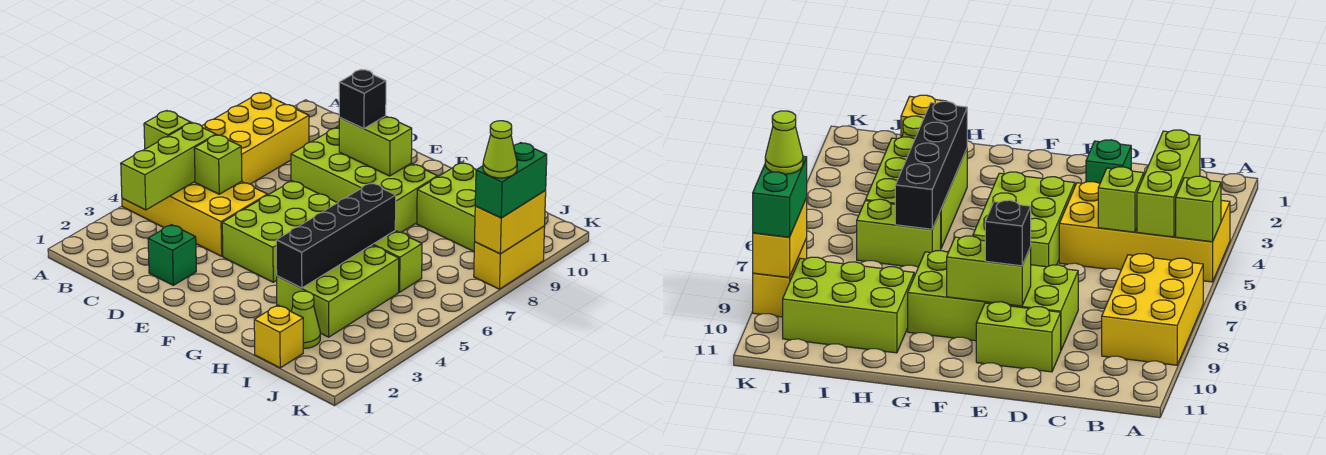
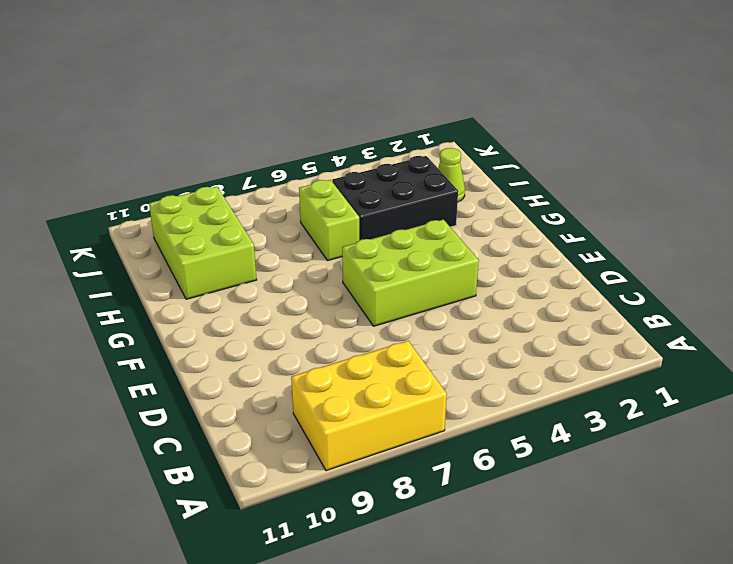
black 2x3 brick [332,156,458,240] -> lime 2x3 brick [277,245,399,337]
none -> yellow 2x4 brick [122,181,267,256]
none -> green 1x1 brick [148,225,196,285]
none -> lime 2x4 brick [291,128,438,232]

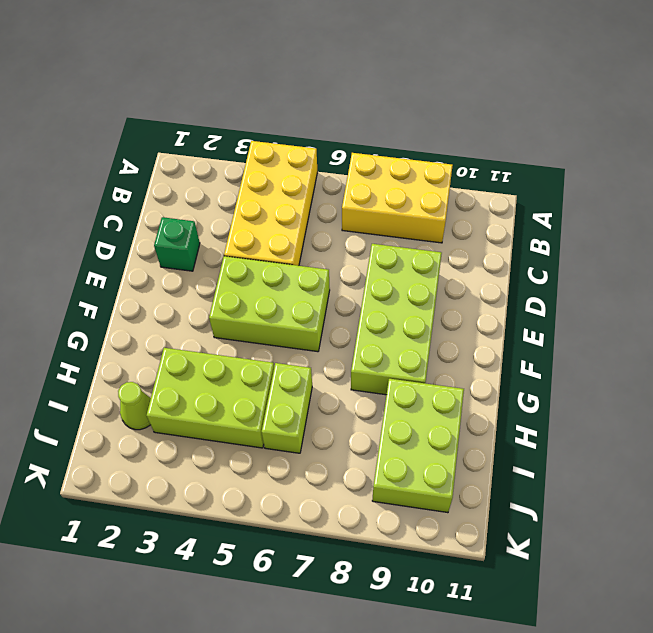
none -> lime 1x2 brick [976,302,1061,372]
none -> yellow 1x1 brick [254,305,303,368]
none -> yellow 1x2 brick [474,226,545,289]

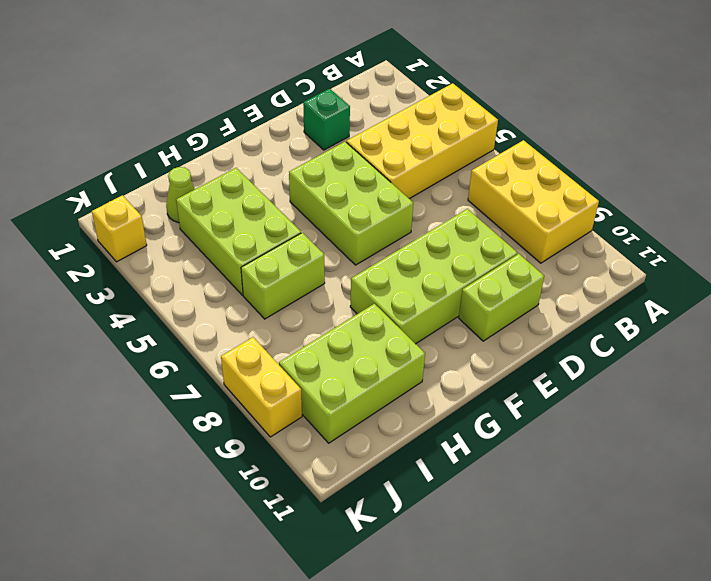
yellow 1x1 brick [92,195,147,262] -> yellow 1x1 brick moved to [254,305,303,368]
none -> lime 1x1 brick [144,111,191,149]
none -> lime 1x3 brick [121,123,216,210]
none -> lime 1x1 brick [194,135,242,194]

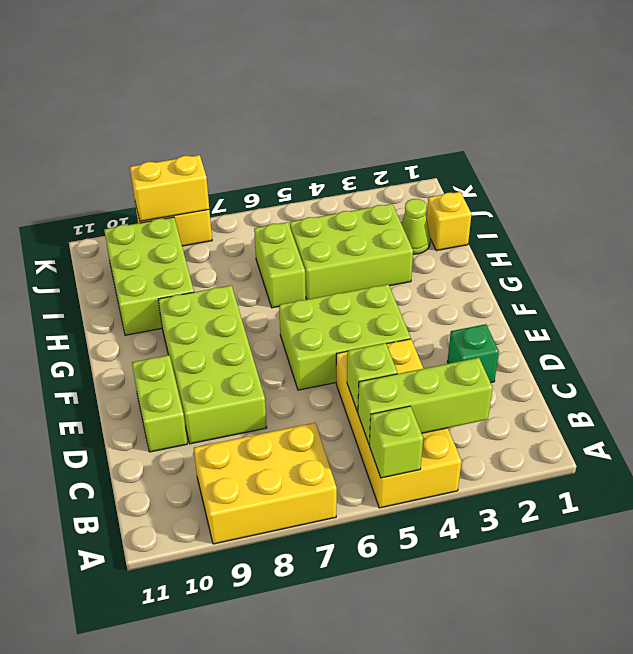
none -> lime 1x2 brick [339,116,412,176]
none -> black 1x4 brick [276,183,396,288]
none -> black 1x1 brick [339,69,386,129]

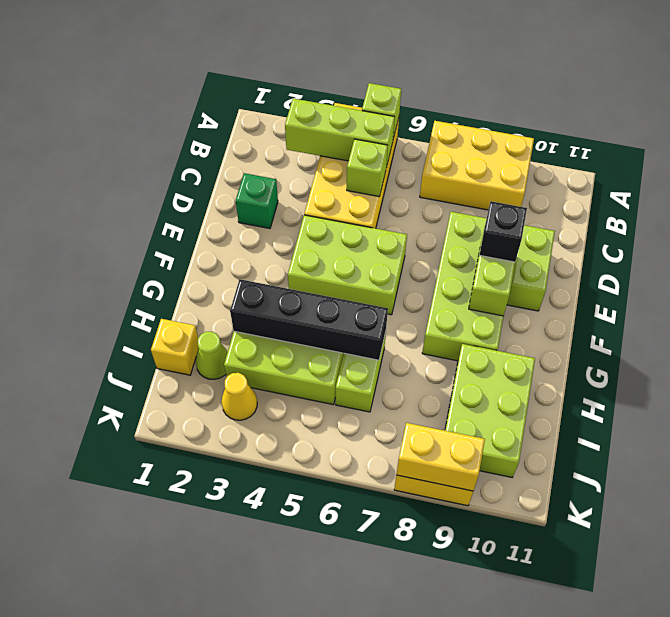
yellow 1x1 cone [221,373,257,420] -> none
none -> green 1x2 brick [475,143,547,218]
none -> lime 1x1 cone [483,121,517,178]

